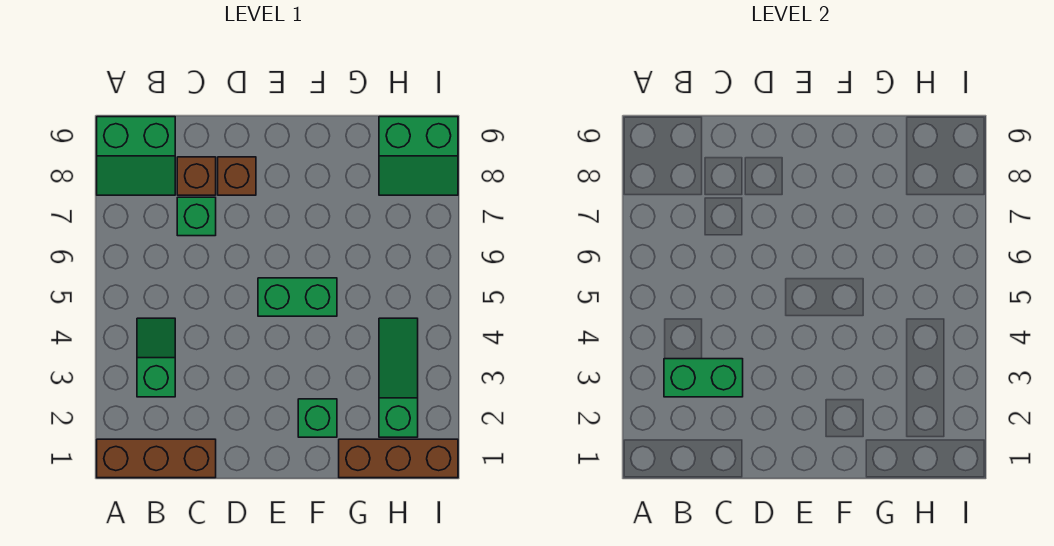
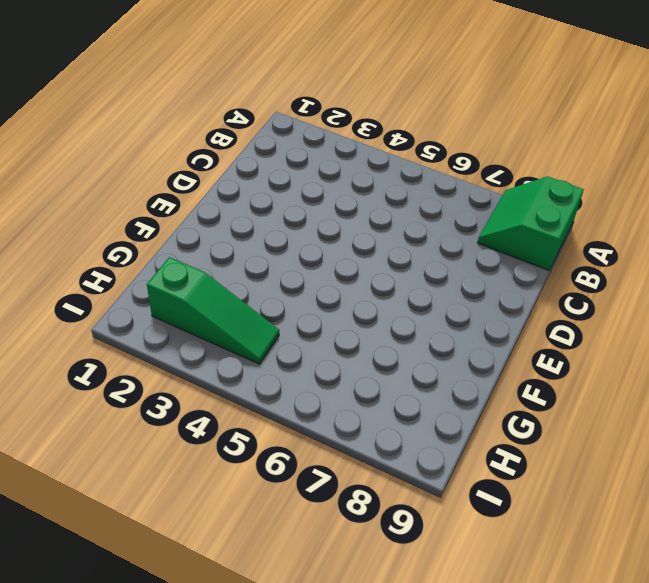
none -> brown 1x3 brick [97,439,216,478]
none -> green 1x2 slope [137,318,175,397]
none -> green 1x1 brick [177,197,216,236]

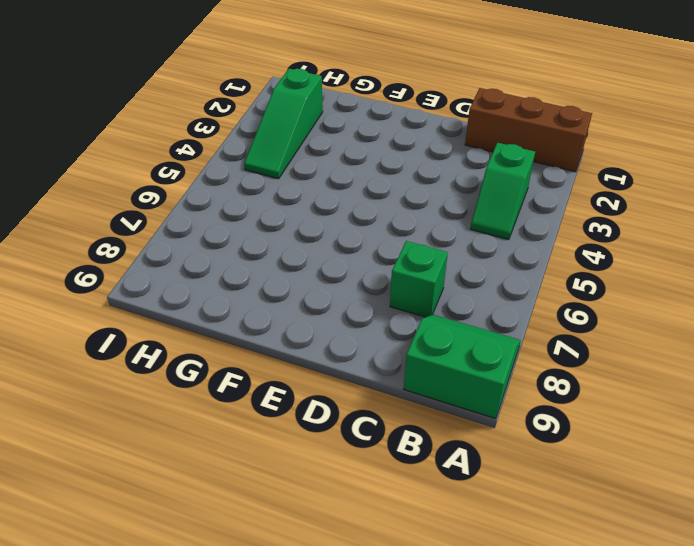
none -> brown 1x1 brick [177,157,216,195]
none -> brown 1x1 brick [218,157,256,195]
none -> green 1x2 brick [258,278,337,316]

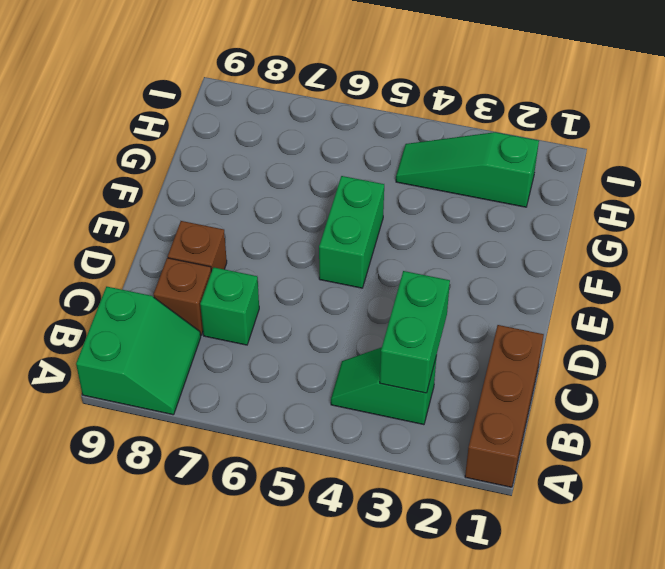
none -> green 1x1 brick [298,399,337,437]
none -> brown 1x3 brick [339,439,458,478]
none -> green 2x2 slope [379,117,458,195]

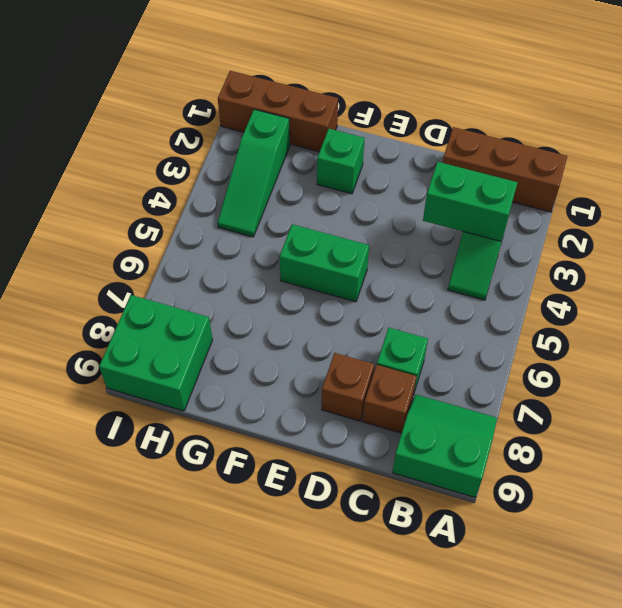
green 2x2 brick [99,295,213,411] -> green 2x2 slope [379,117,458,195]

